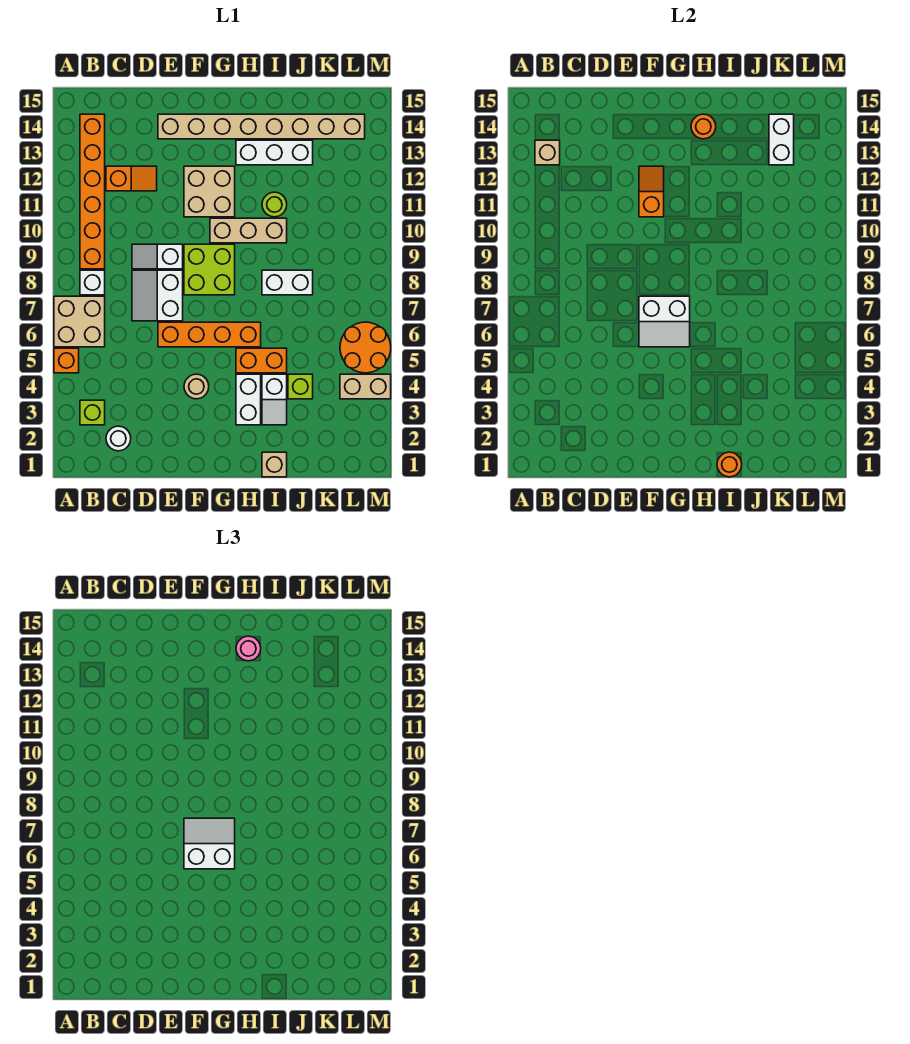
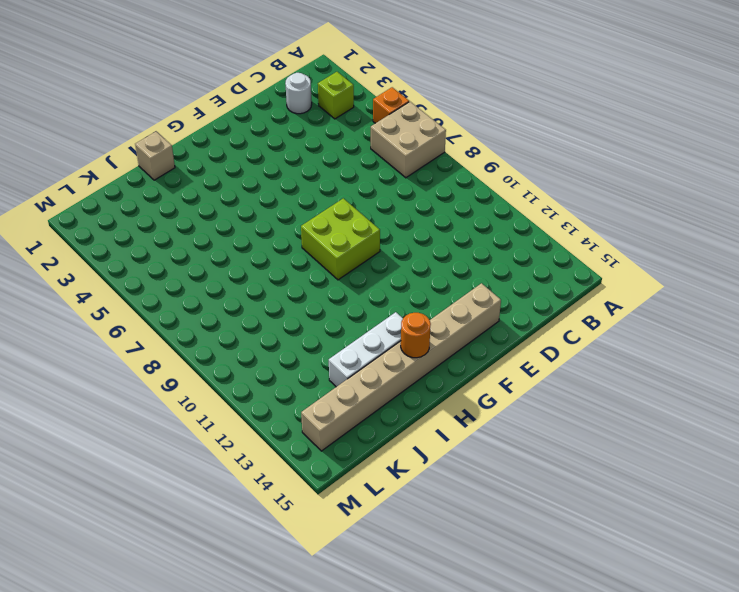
none -> white 1x1 brick [80,270,105,295]
none -> orange 1x6 brick [80,114,105,269]
none -> orange 1x2 slope [106,166,157,191]
none -> white 2x2 slope [132,270,183,321]

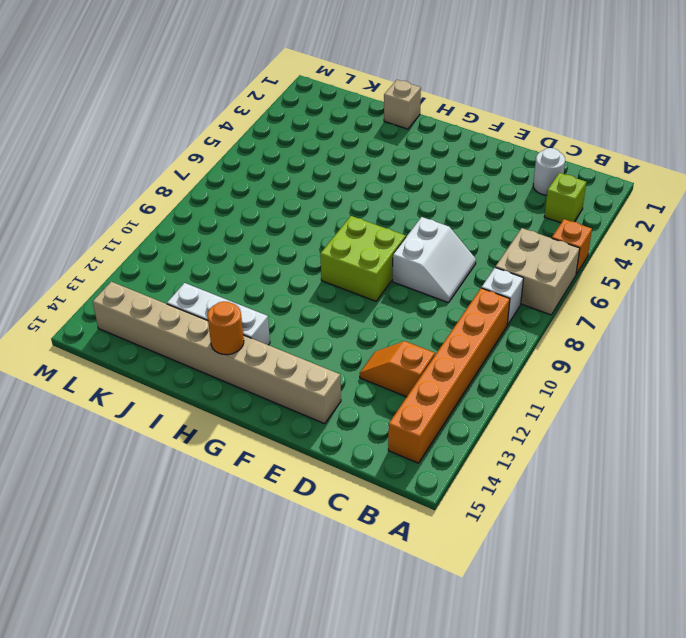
none -> white 1x2 slope [132,244,183,269]
none -> orange 1x4 brick [158,322,261,347]
none -> tan 1x1 round brick [184,374,209,399]
none -> tan 2x2 brick [184,166,235,217]

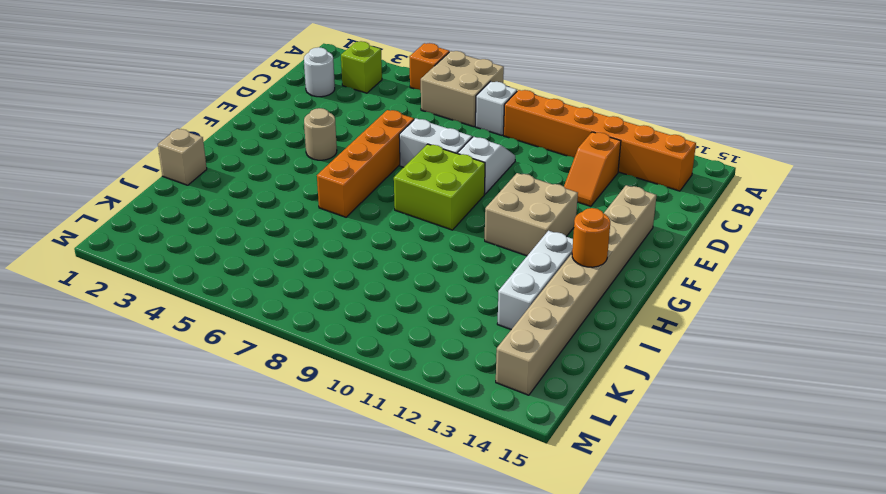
none -> tan 1x3 brick [210,218,287,243]
none -> white 1x2 brick [236,374,261,425]
none -> orange 1x2 brick [236,348,287,373]
none -> white 1x2 slope [262,374,287,425]

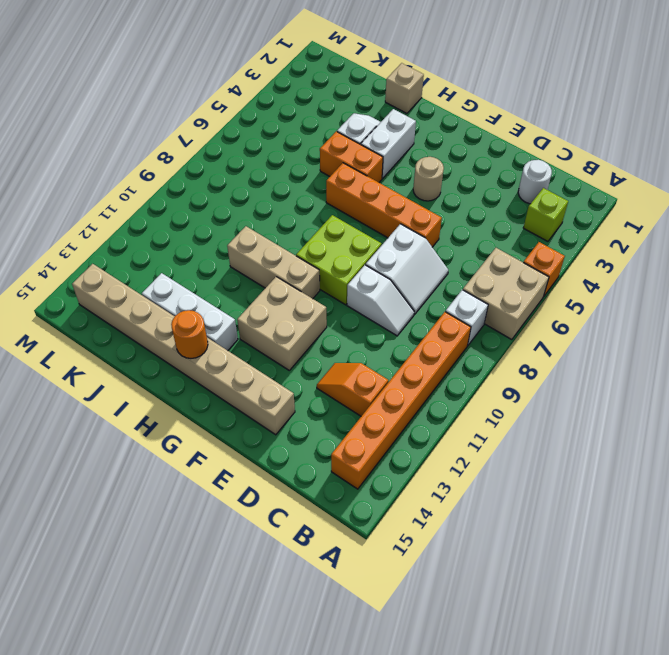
none -> white 1x2 brick [262,270,313,295]
none -> lime 1x1 round brick [262,192,287,217]
none -> lime 1x1 brick [288,374,313,399]
none -> tan 1x2 brick [340,374,391,399]

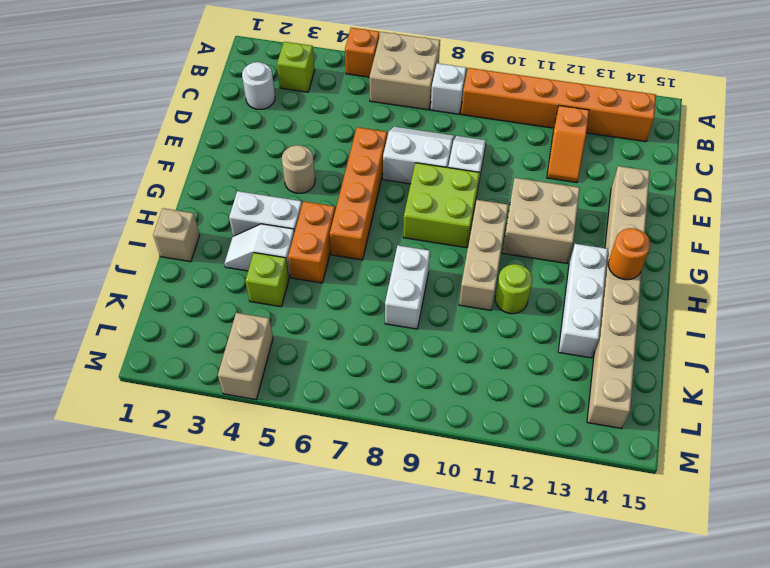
none -> orange 2x2 round brick [340,322,391,373]
none -> tan 1x1 brick [535,140,560,165]
none -> white 2x2 slope [639,296,690,347]
none -> orange 1x2 slope [639,166,664,217]

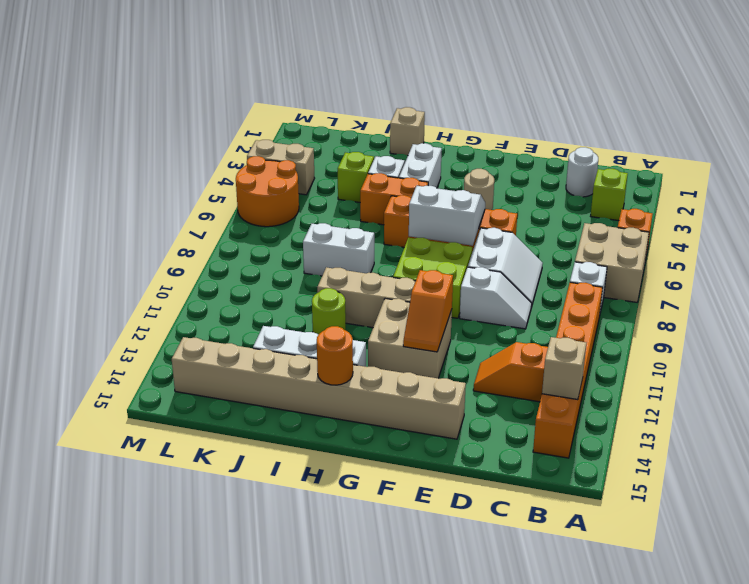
none -> orange 1x1 round brick [717,452,742,477]
none -> white 1x2 brick [769,114,794,165]
none -> white 2x2 slope [184,818,235,869]
none -> pink 1x1 round brick [236,636,261,661]

